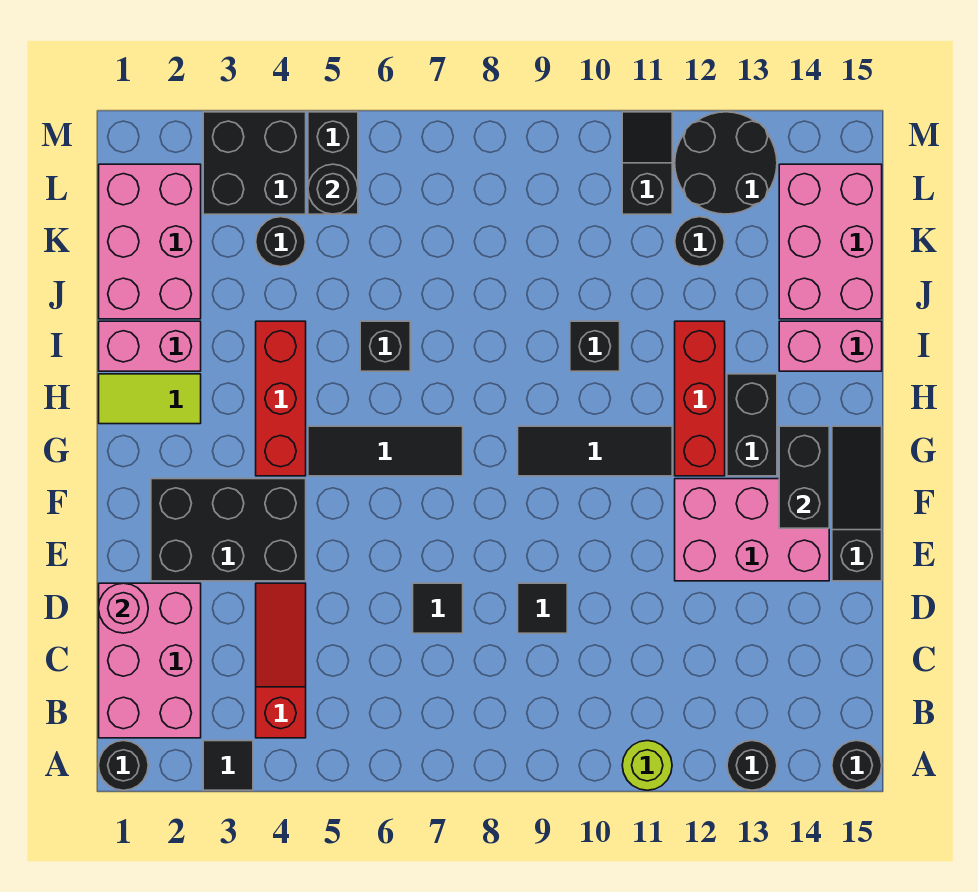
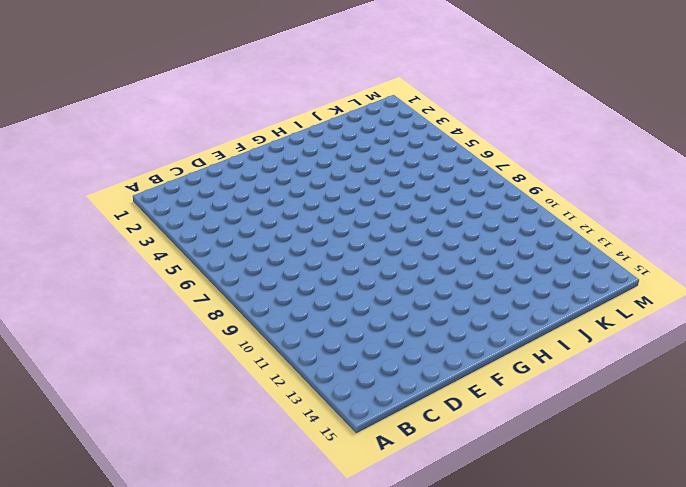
none -> black 1x1 round brick [99,741,148,790]
none -> black 1x1 tile [203,741,253,790]
none -> lime 1x1 round brick [622,741,672,790]
none -> black 1x1 round brick [727,741,777,790]

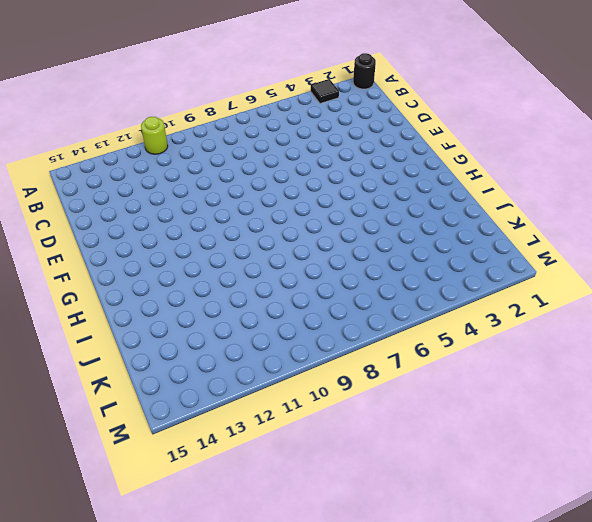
none -> black 1x1 round brick [727,741,777,790]
none -> black 1x1 round brick [832,741,882,790]
none -> pink 2x3 brick [99,583,201,738]
none -> red 1x3 slope [256,583,306,738]

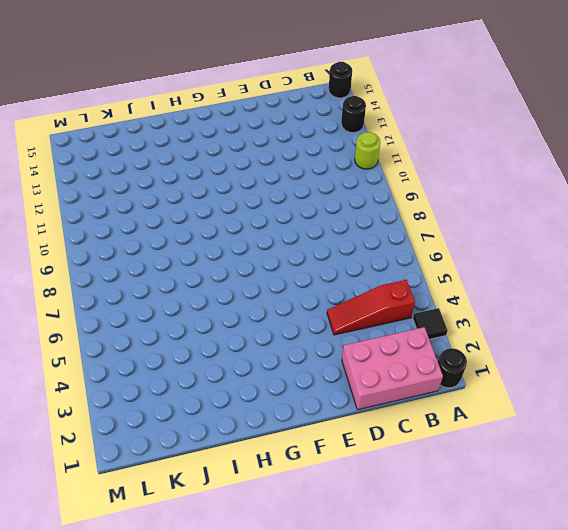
none -> black 1x1 tile [413,583,463,633]
none -> black 1x1 tile [518,583,567,633]
none -> black 2x3 brick [151,479,306,581]
none -> pink 2x3 brick [675,479,829,581]

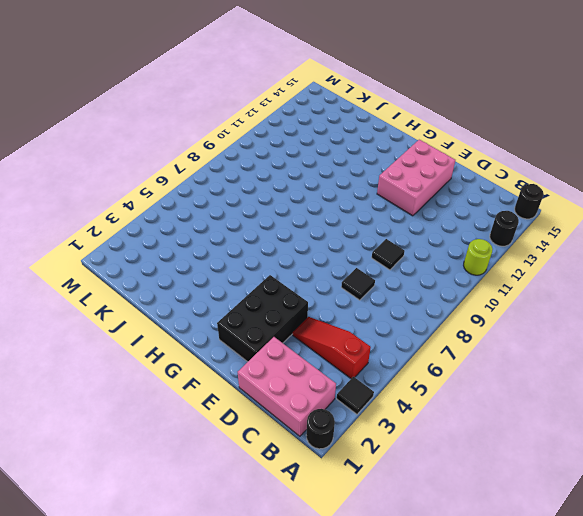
none -> black 1x3 slope [832,426,882,581]
none -> red 1x3 brick [256,321,306,476]
none -> black 1x3 tile [308,426,463,476]
none -> black 1x3 tile [518,426,672,476]

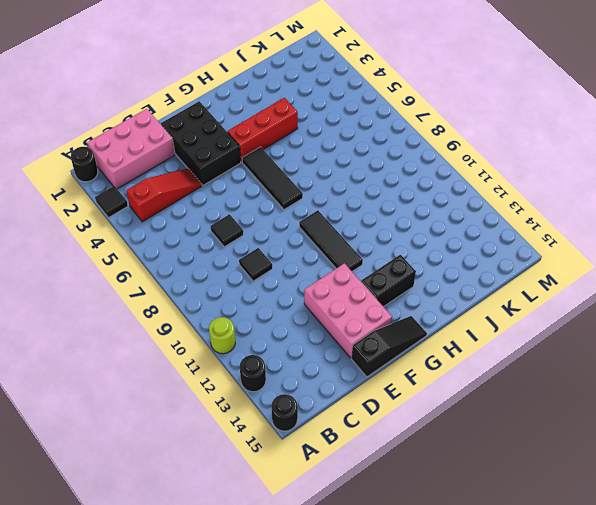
none -> red 1x3 brick [675,321,725,476]
none -> lime 1x2 tile [99,374,201,424]
none -> pink 1x2 brick [99,321,201,371]
none -> black 1x1 brick [360,321,410,371]

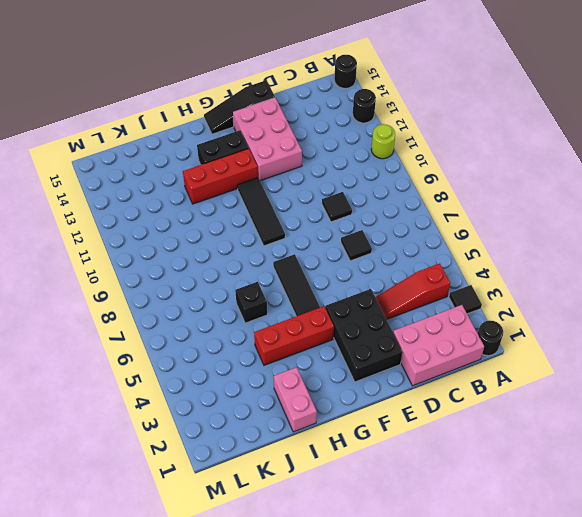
none -> lime 1x2 tile [99,374,201,424]
none -> black 1x1 brick [570,321,620,371]
none -> pink 1x2 brick [779,321,882,371]
none -> pink 2x3 brick [99,164,201,319]

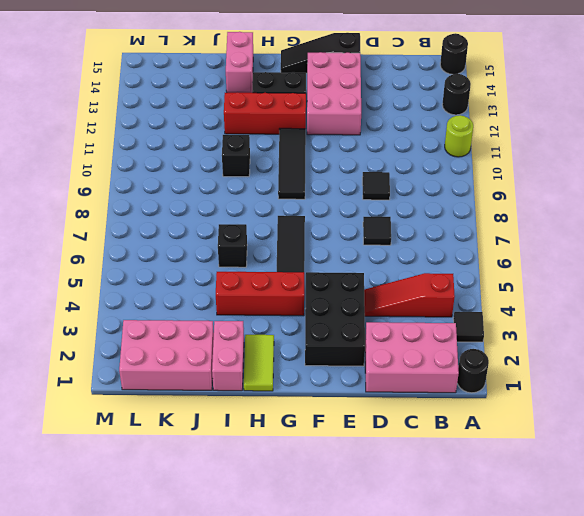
none -> pink 2x3 brick [779,164,882,319]
none -> black 1x1 round brick [256,217,305,267]
none -> black 1x1 round brick [675,217,725,267]
none -> black 2x2 brick [203,112,306,214]

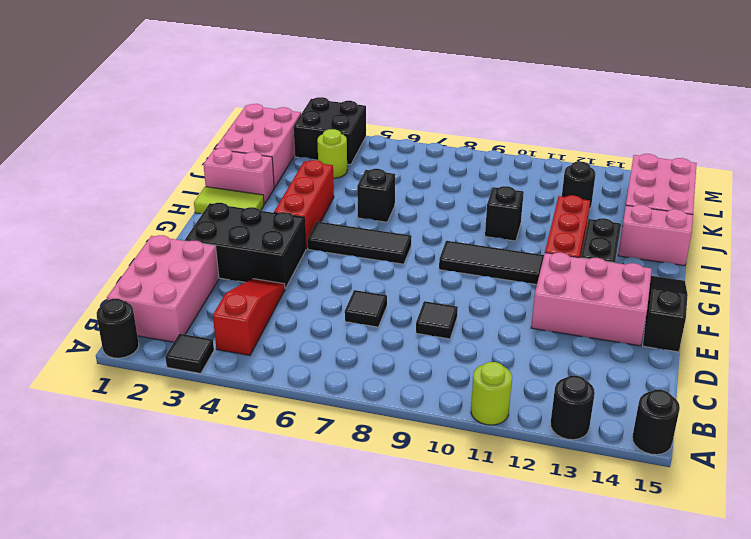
lime 1x1 round brick [317,129,347,178] -> black 1x1 round brick [256,217,305,267]
none -> black 1x2 brick [308,112,358,214]
none -> black 1x2 slope [622,112,672,214]
none -> black 2x2 round brick [675,112,777,214]
none -> pink 1x1 round brick [99,583,148,633]

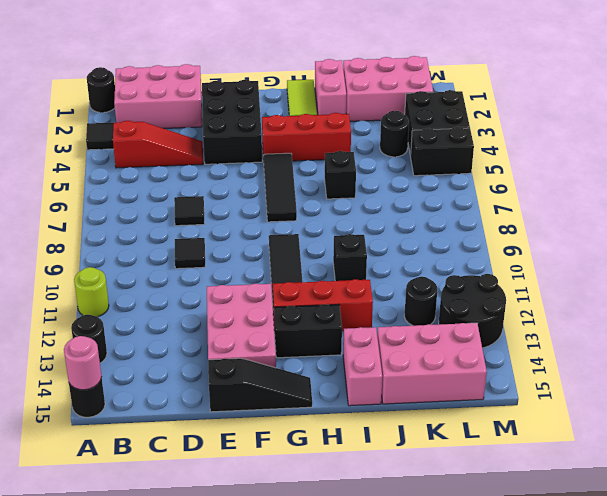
pink 1x1 round brick [64,336,102,390] -> pink 1x1 round brick moved to [99,583,148,633]
none -> black 1x2 slope [622,112,672,214]
none -> black 1x2 brick [779,426,829,528]
none -> black 1x1 round brick [308,164,358,214]

